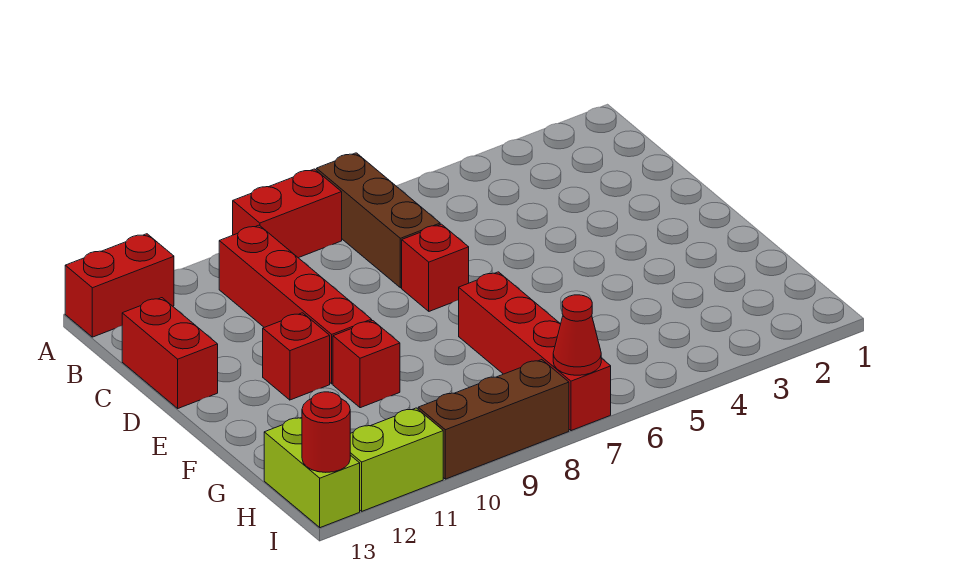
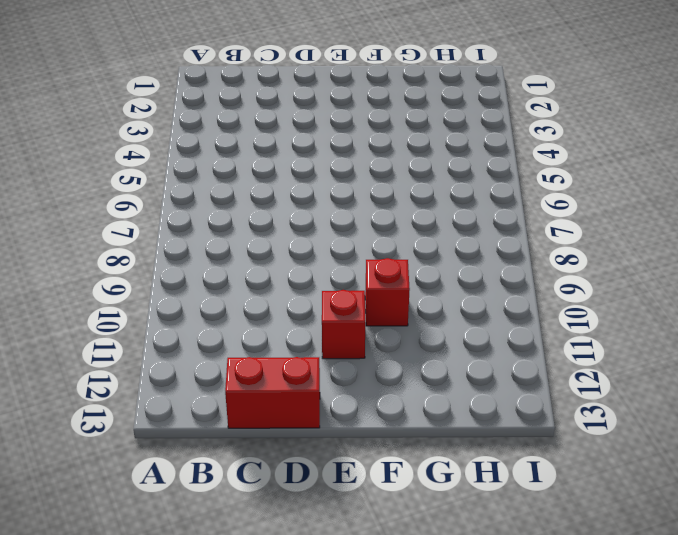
none -> brown 1x3 brick [316,153,440,288]
none -> red 1x2 brick [233,169,342,258]
none -> red 1x2 brick [65,234,174,337]

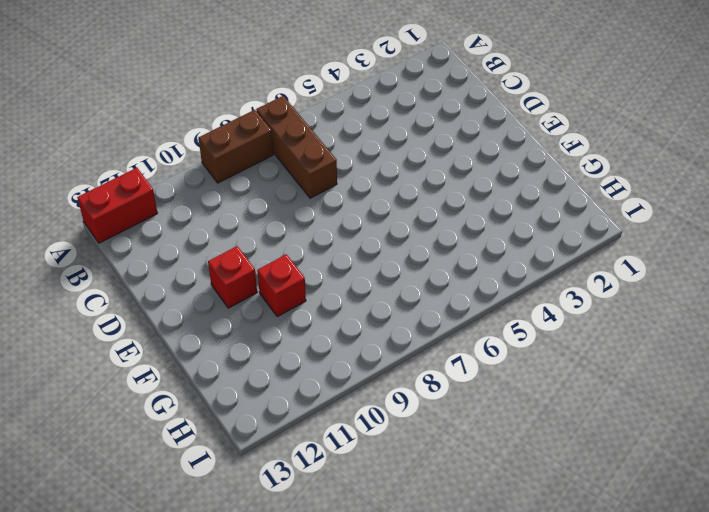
brown 1x2 brick [198,110,273,183] -> red 1x2 brick [233,169,342,258]
none -> red 1x4 brick [219,225,372,384]
none -> red 1x2 brick [122,298,218,408]
none -> red 1x1 brick [402,224,469,311]

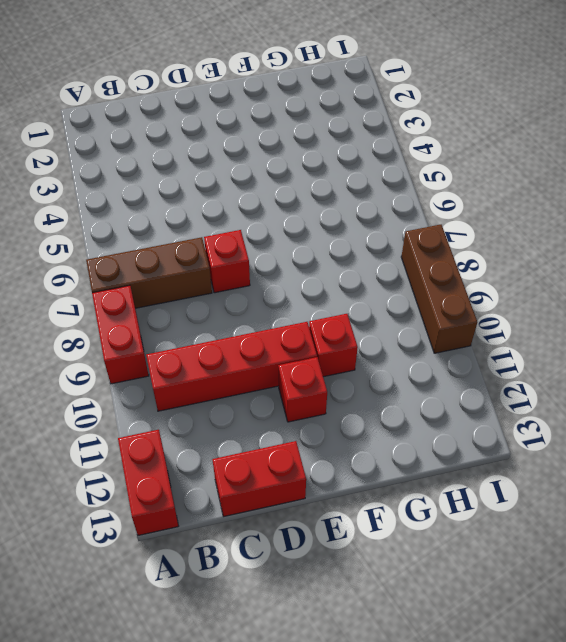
none -> red 1x4 brick [459,272,611,431]
none -> lime 1x2 brick [264,418,360,528]
none -> lime 1x2 brick [350,408,443,511]

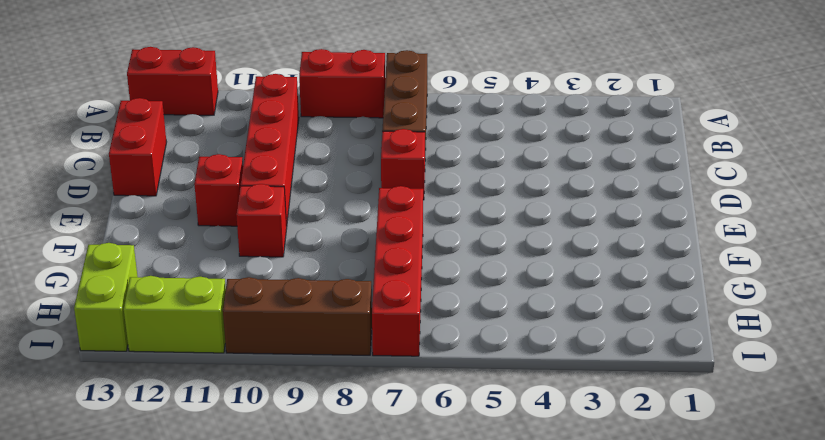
none -> red 1x1 cone [553,295,601,375]
none -> red 1x1 round brick [302,392,350,472]

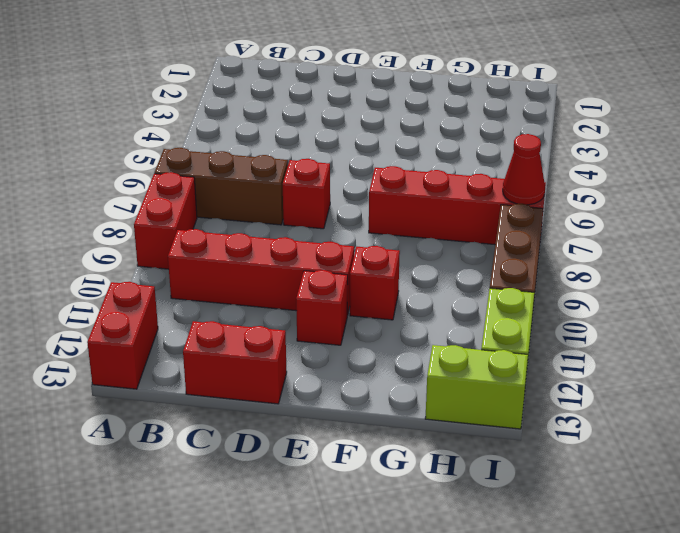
none -> red 1x1 round brick [302,392,350,472]

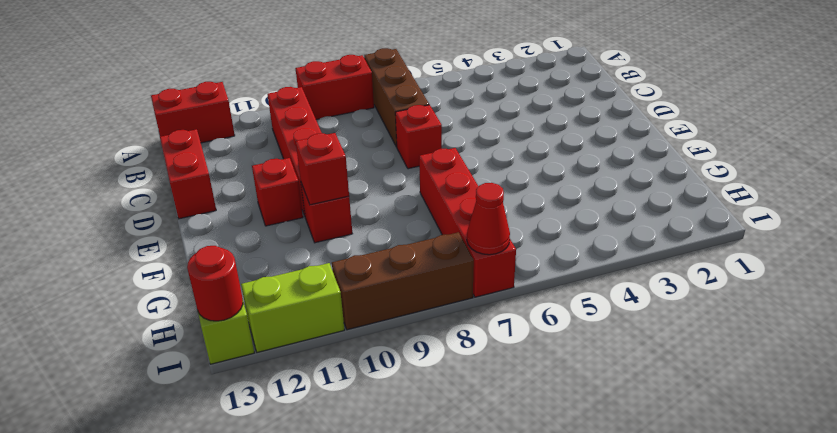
red 1x1 brick [296,133,349,205] -> none

